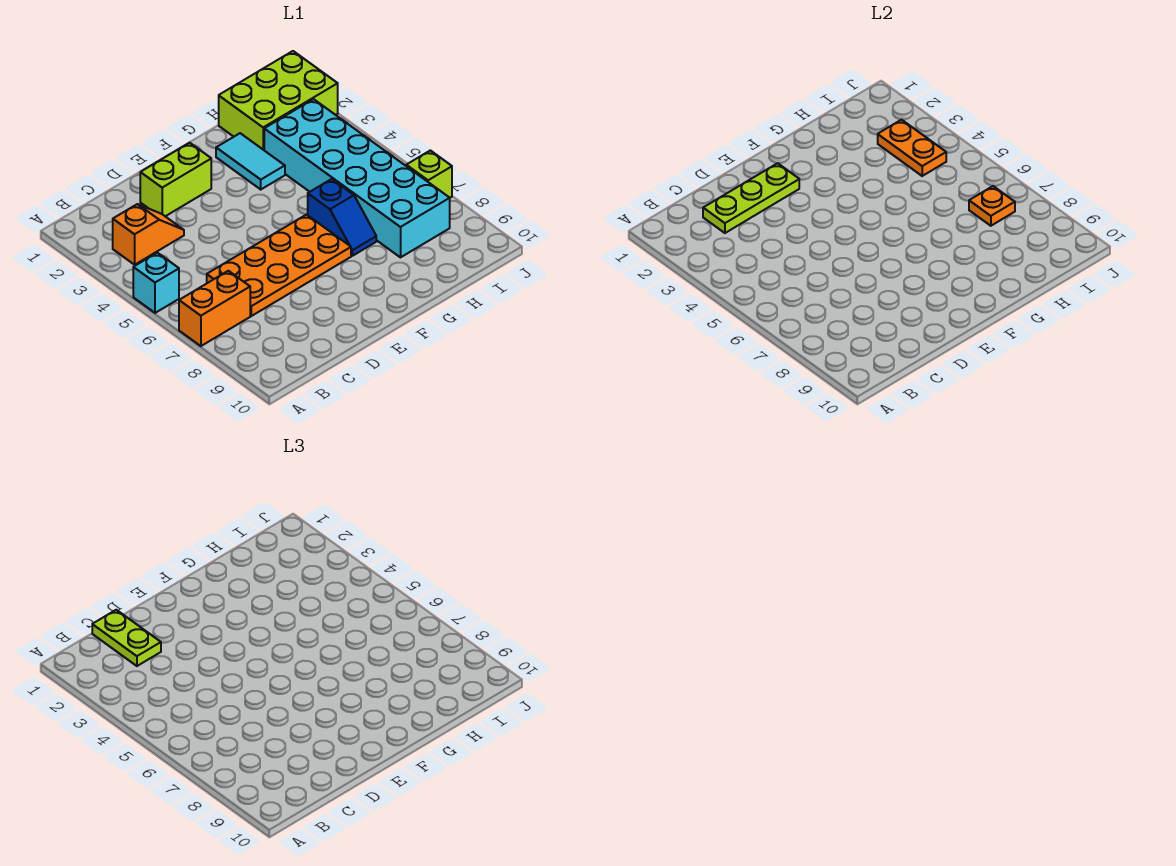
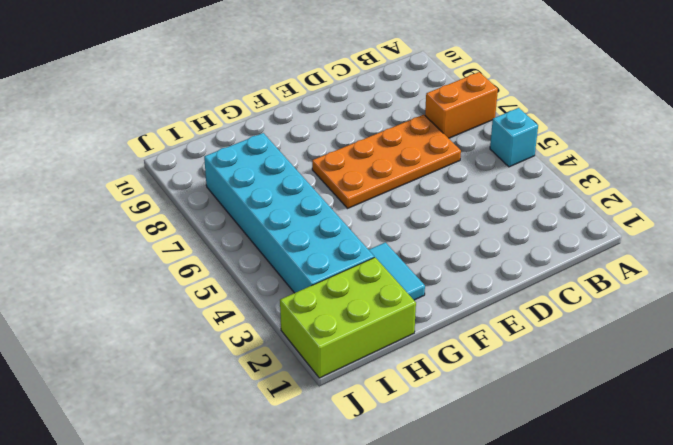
none -> orange 1x2 slope [113,204,184,265]
none -> lime 1x2 brick [140,143,211,216]
none -> blue 1x2 slope [308,179,376,256]

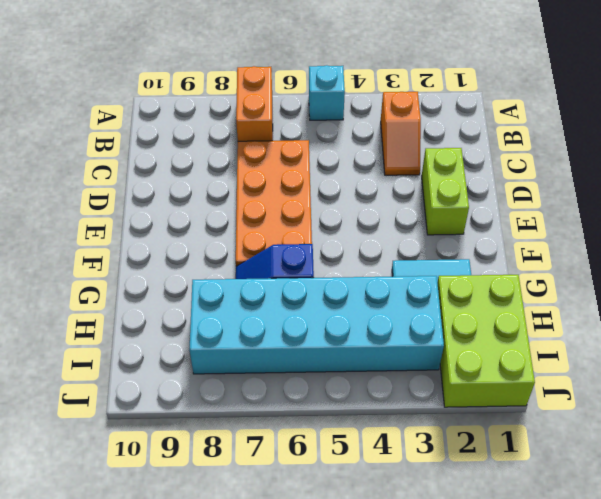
none -> lime 1x1 brick [406,150,452,198]
none -> lime 1x3 plate [703,163,799,233]
none -> orange 1x2 plate [878,120,946,176]

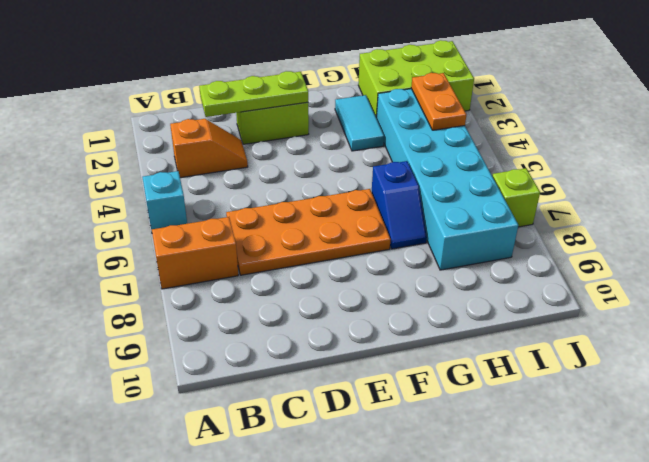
none -> orange 1x1 plate [969,186,1015,226]
none -> lime 1x2 plate [92,610,161,666]

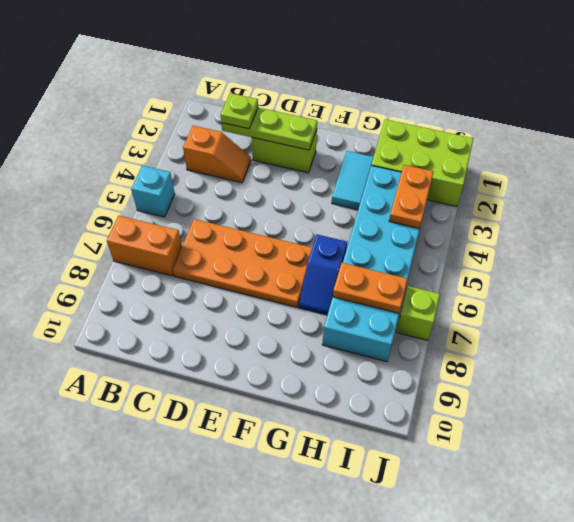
lime 1x1 plate [221,93,258,129] -> lime 1x2 plate [92,610,161,666]
orange 1x2 plate [333,263,408,313] -> orange 1x1 plate [969,186,1015,226]

